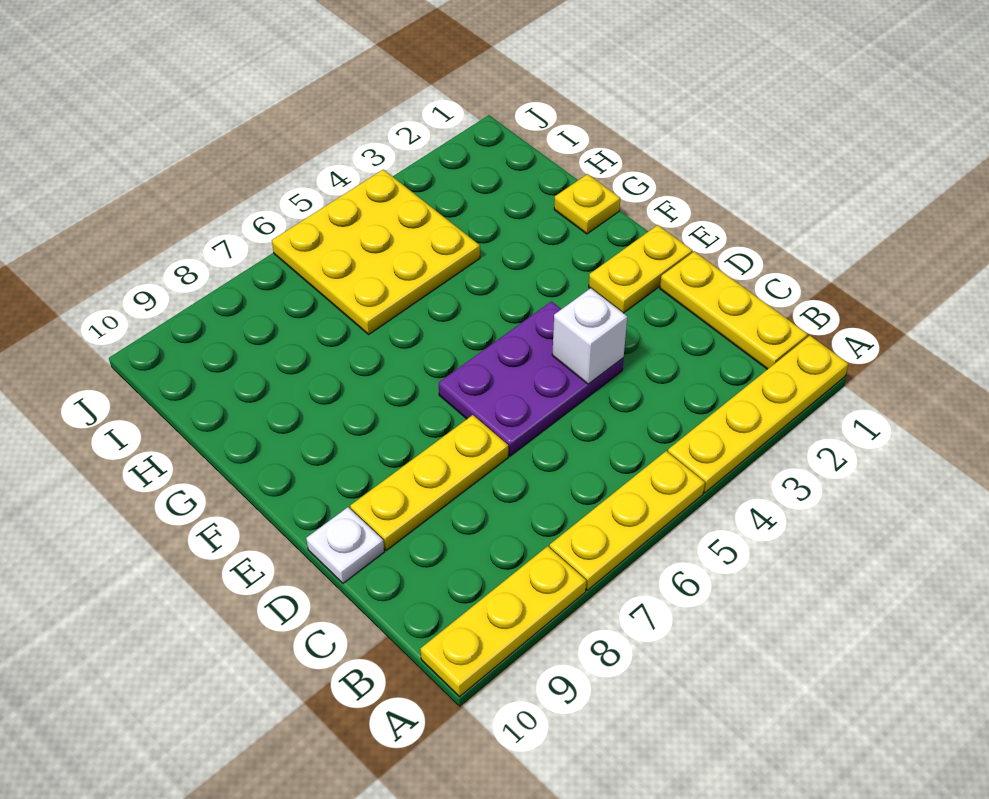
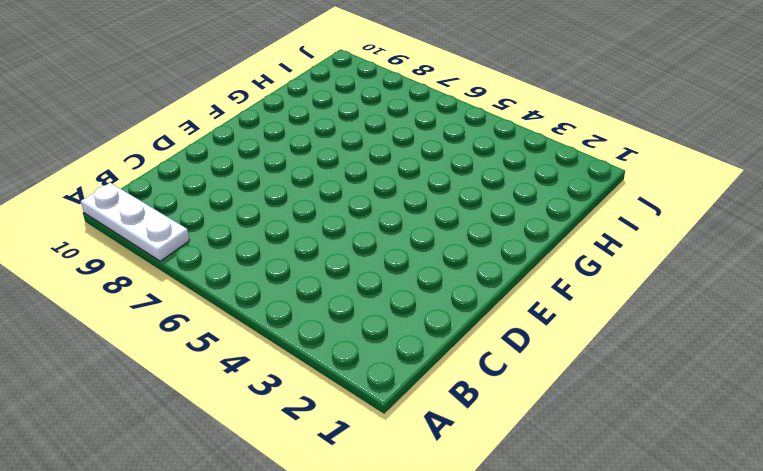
white 1x3 plate [81,183,190,261] -> yellow 1x3 plate [421,546,586,697]
none -> yellow 1x4 plate [668,336,848,493]
none -> yellow 1x3 plate [550,451,705,590]

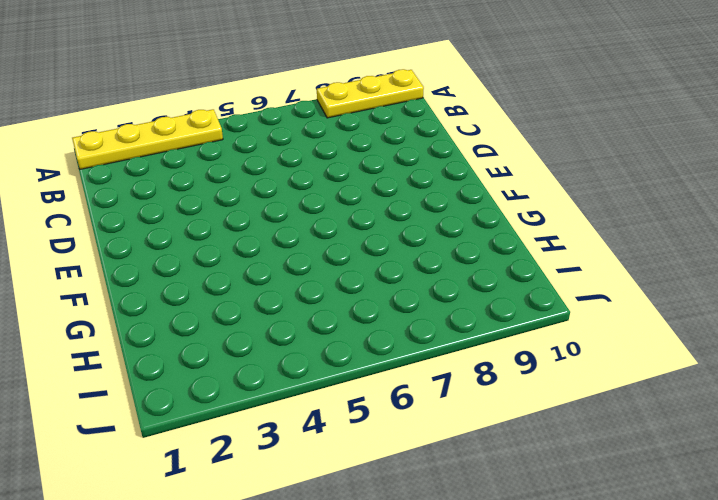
none -> yellow 1x3 plate [550,451,705,590]
none -> yellow 1x3 plate [660,252,808,369]

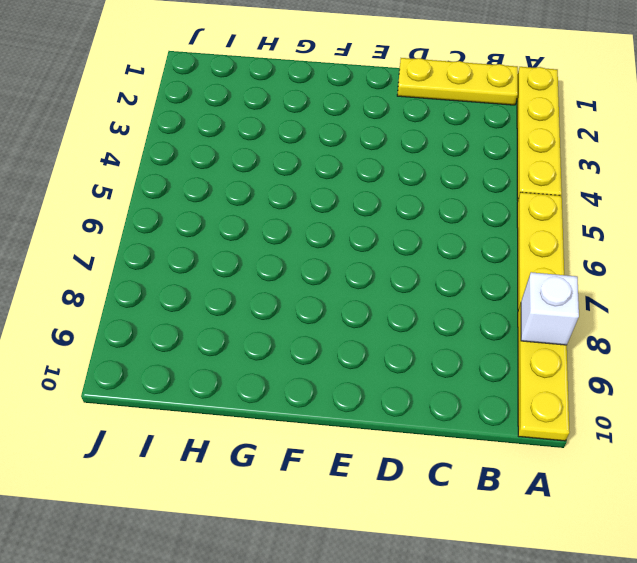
white 1x1 brick [521,272,579,345] -> white 1x1 brick moved to [552,288,627,384]
none -> purple 2x3 plate [439,301,623,456]
none -> yellow 1x3 plate [350,415,508,550]

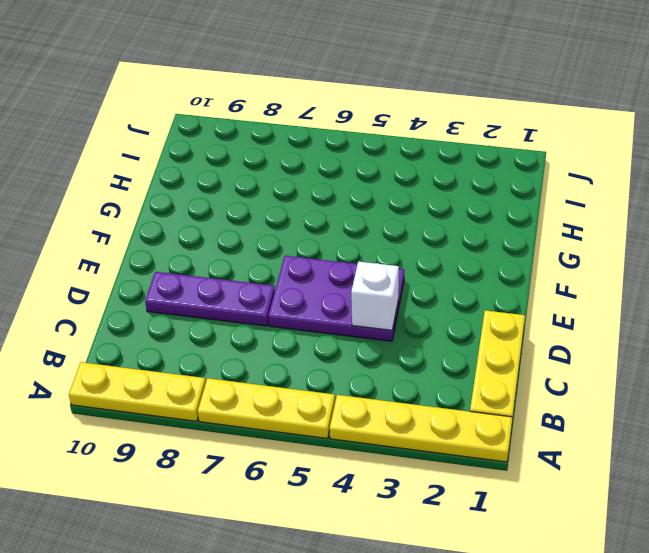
purple 1x3 plate [145,272,275,326] -> yellow 1x3 plate [350,415,508,550]
none -> white 1x1 plate [306,507,384,583]
none -> yellow 1x2 plate [589,225,692,313]

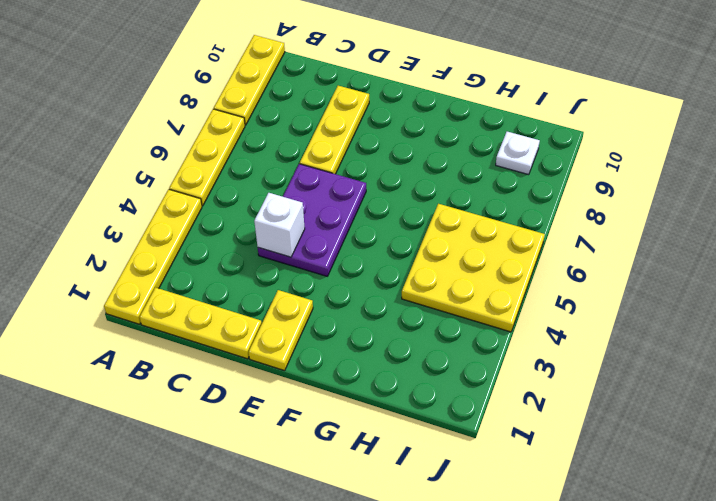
white 1x1 plate [496,132,540,175] -> white 1x1 plate moved to [306,507,384,583]
none -> yellow 1x1 plate [554,174,620,234]

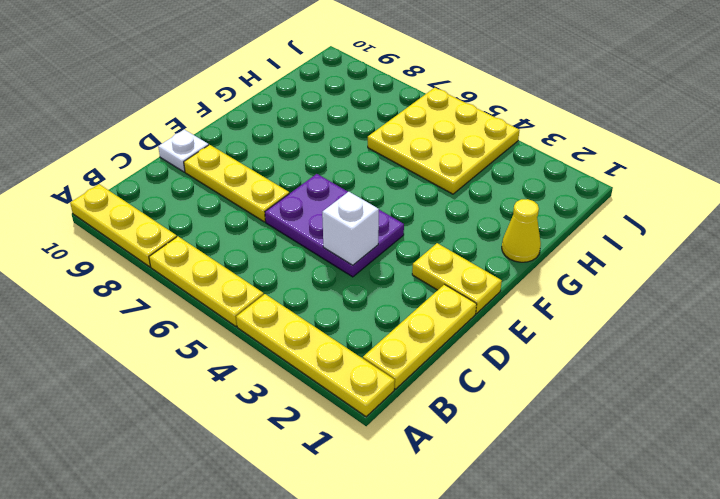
yellow 1x1 cone [502,199,541,262] -> yellow 1x1 plate [554,174,620,234]

